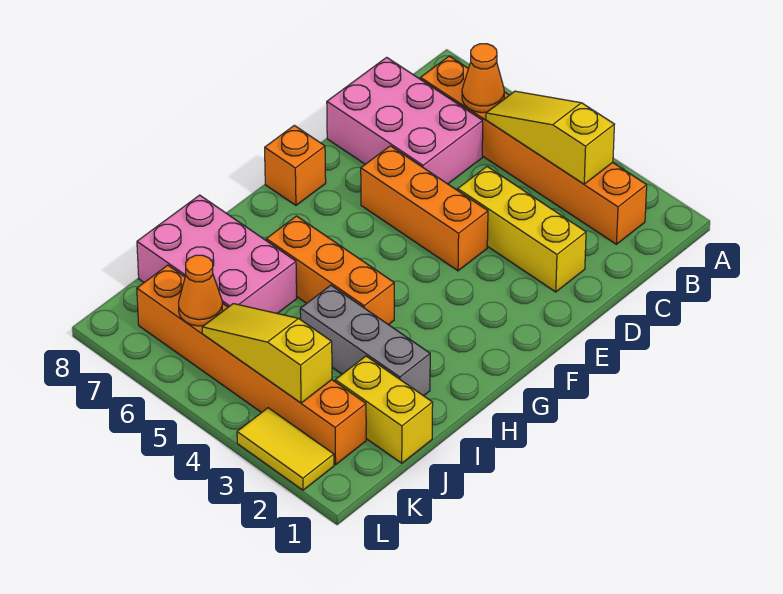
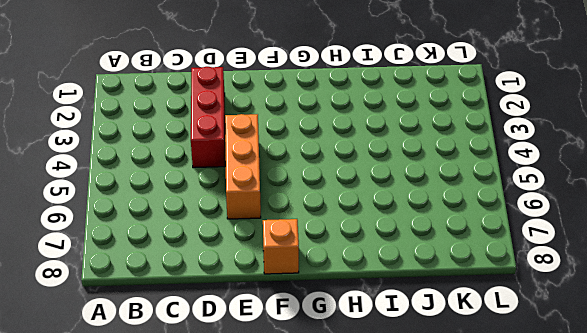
red 1x3 brick [191,67,225,168] -> yellow 1x3 brick [458,167,586,292]
none -> orange 1x6 brick [420,56,647,244]
none -> pink 2x3 brick [327,57,483,184]
none -> orange 1x3 brick [266,216,394,325]

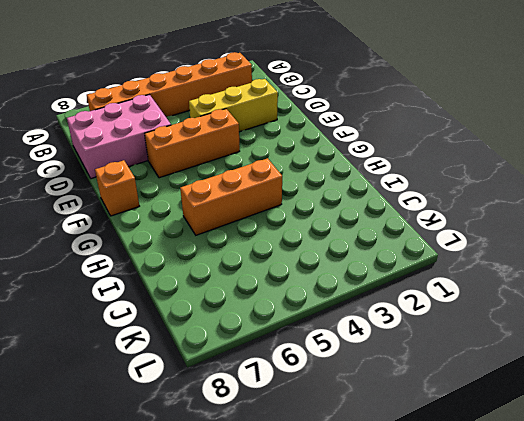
none -> grey 1x3 brick [300,285,430,396]
none -> pink 2x3 brick [137,195,297,314]
none -> yellow 1x2 brick [335,356,433,463]

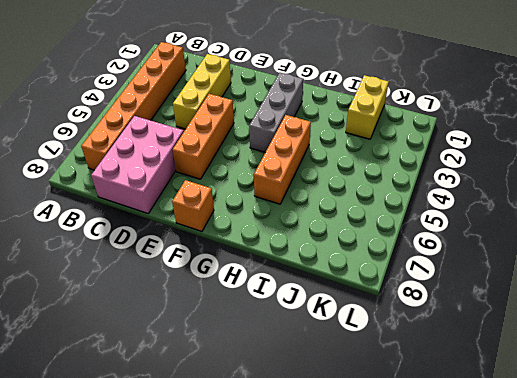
grey 1x3 brick [249,73,303,152] -> grey 1x3 brick moved to [300,285,430,396]
none -> pink 2x3 brick [137,195,297,314]
none -> orange 1x6 brick [137,265,366,465]
none -> yellow 1x2 tile [237,408,334,490]

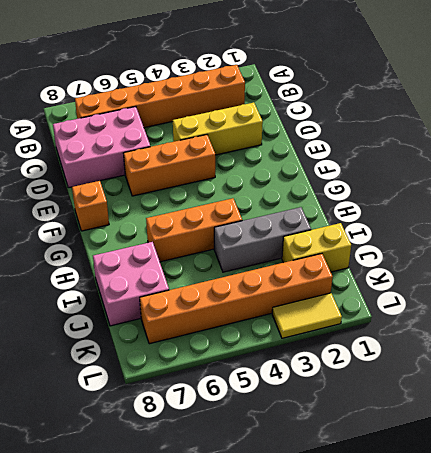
pink 2x2 brick [93,242,169,326] -> pink 2x3 brick [137,195,297,314]
none -> yellow 1x3 slope [486,91,615,184]
none -> orange 1x1 cone [462,44,504,113]
none -> yellow 1x3 slope [202,304,332,403]

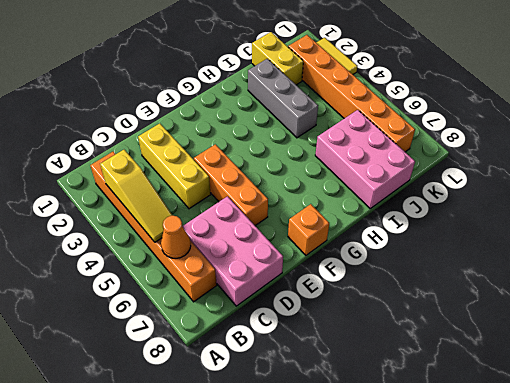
none -> orange 1x3 brick [266,216,394,325]
none -> yellow 1x3 slope [202,304,332,403]
none -> orange 1x1 cone [179,255,222,326]

